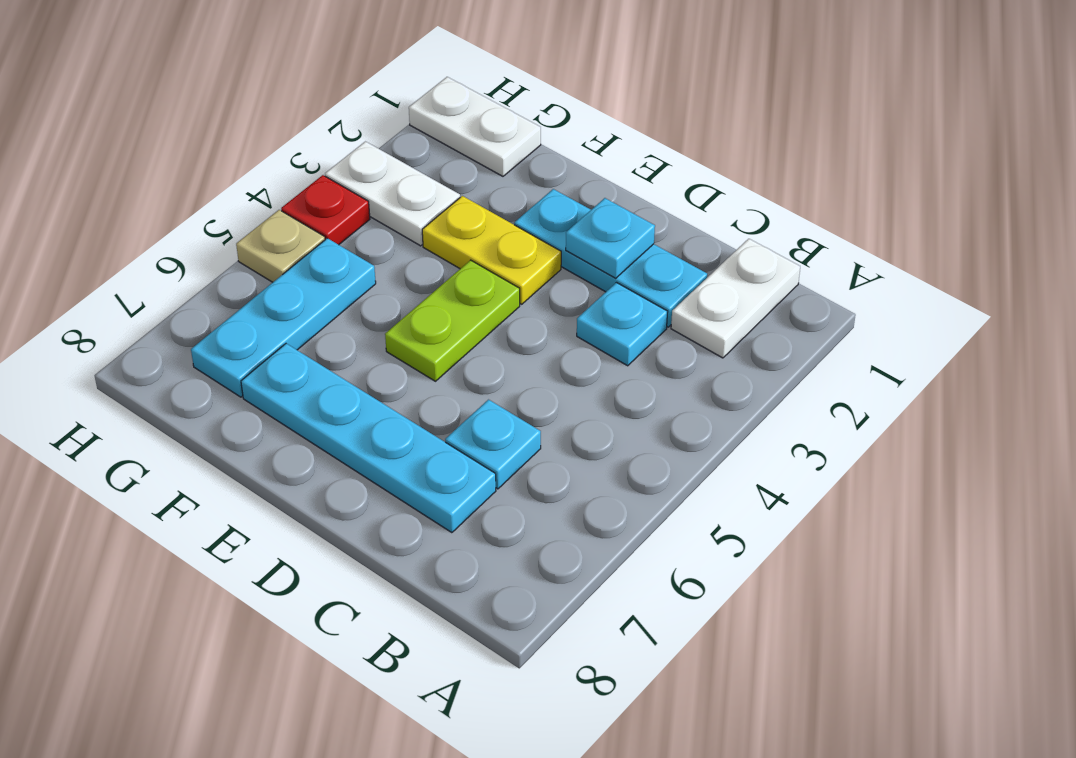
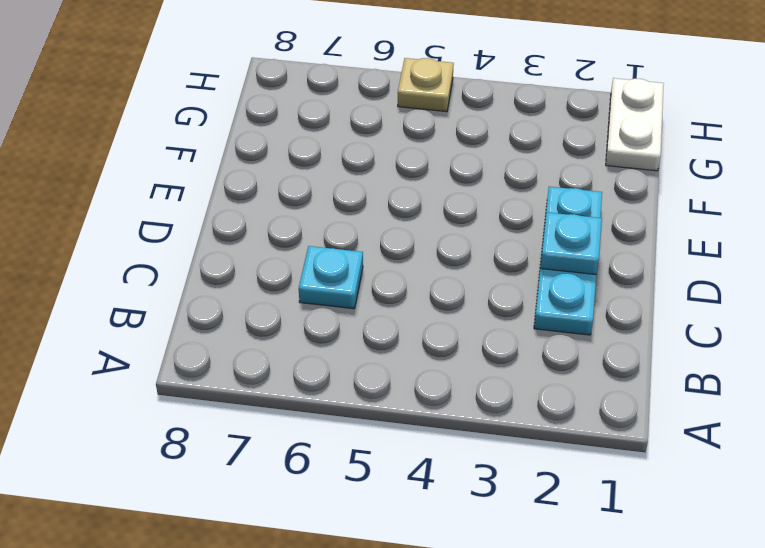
none -> white 1x2 plate [671,239,800,358]
none -> cyan 1x1 plate [577,283,668,366]
none -> cyan 1x4 plate [241,344,496,533]

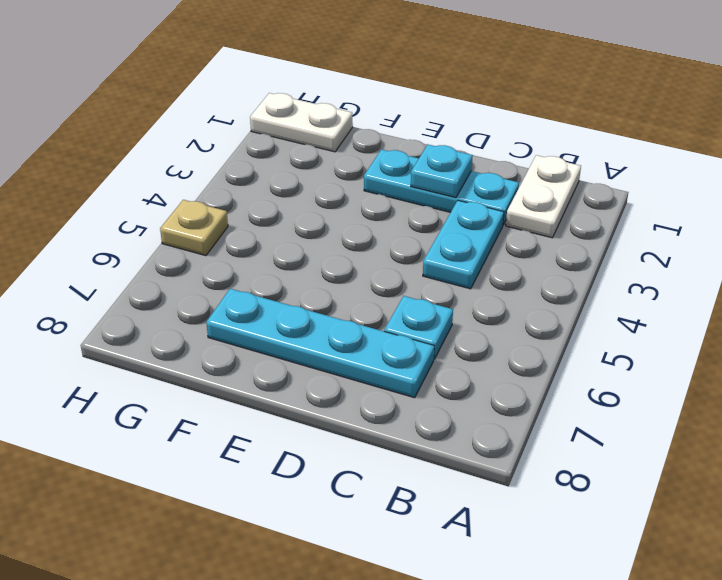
cyan 1x2 plate [423,200,504,289] -> cyan 1x1 plate [577,283,668,366]
none -> yellow 1x2 plate [422,196,561,304]
none -> lime 1x2 plate [385,260,520,381]
none -> white 1x2 plate [325,141,460,246]

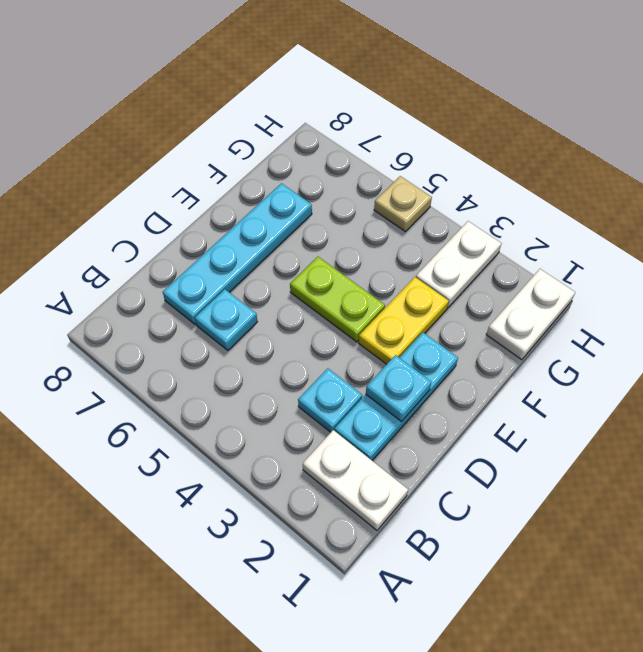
none -> cyan 1x3 plate [191,238,376,397]
none -> red 1x1 plate [281,175,370,245]

